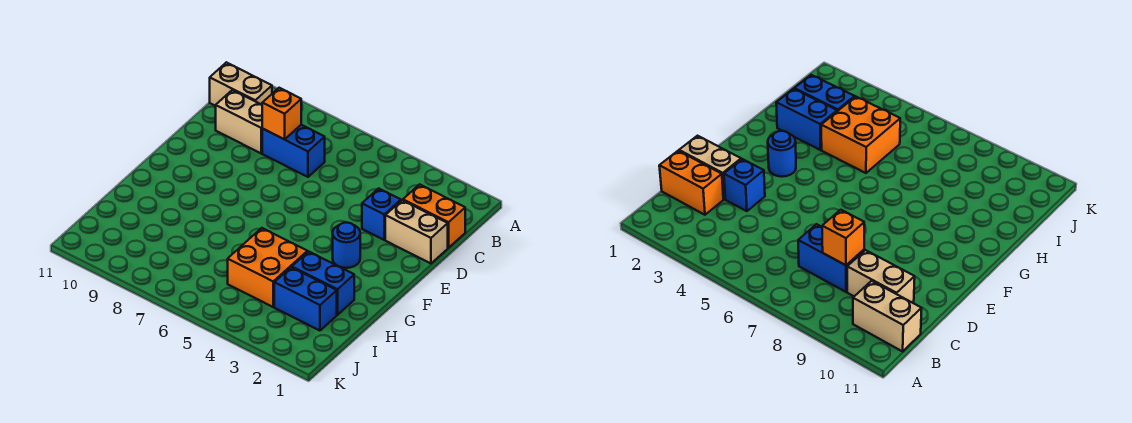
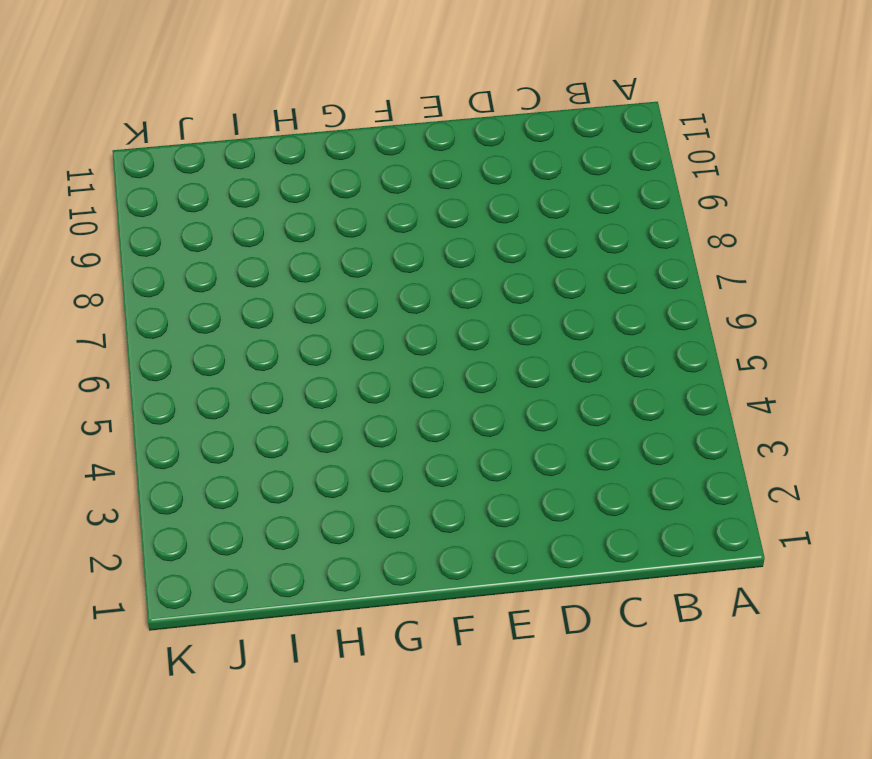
none -> tan 1x2 brick [210,62,272,106]
none -> orange 1x2 brick [403,184,465,248]

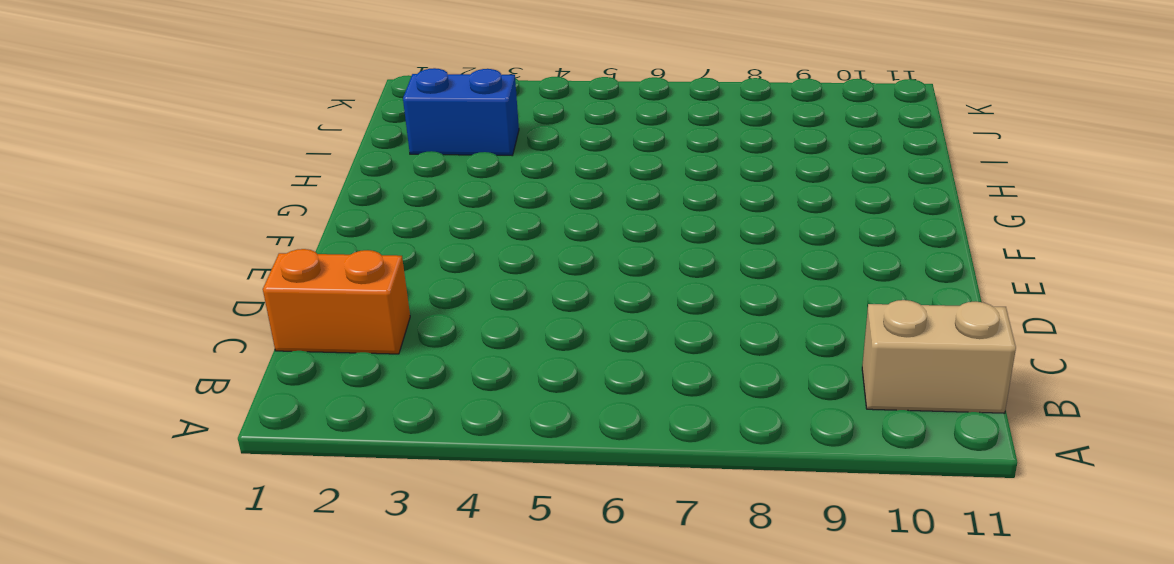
none -> blue 1x2 brick [262,125,325,177]
none -> tan 1x2 brick [216,90,263,153]

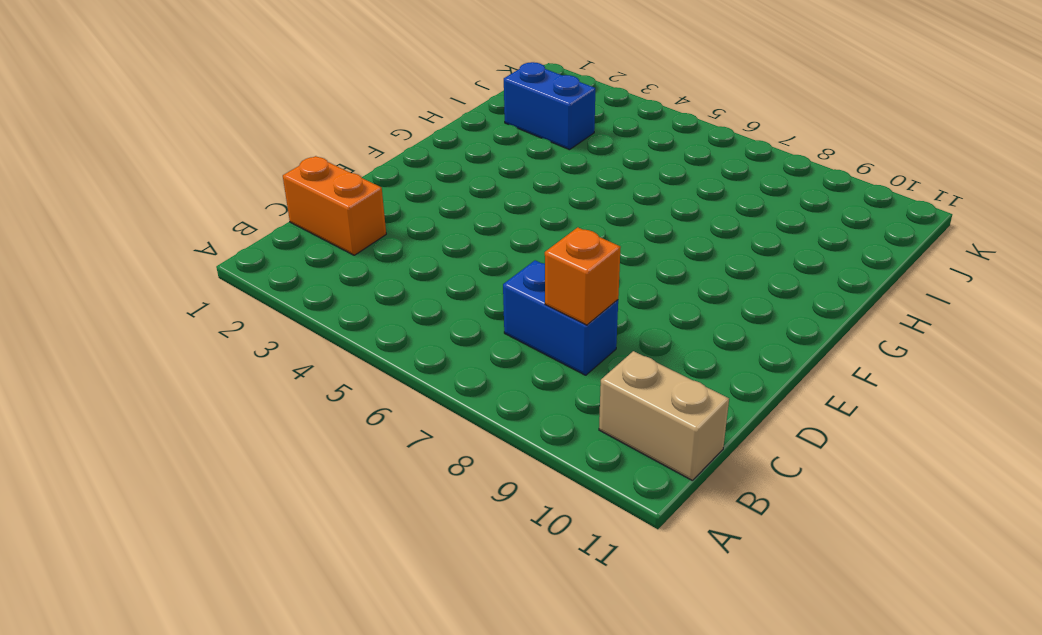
none -> tan 1x2 brick [216,90,263,153]
none -> tan 1x2 brick [385,200,448,263]

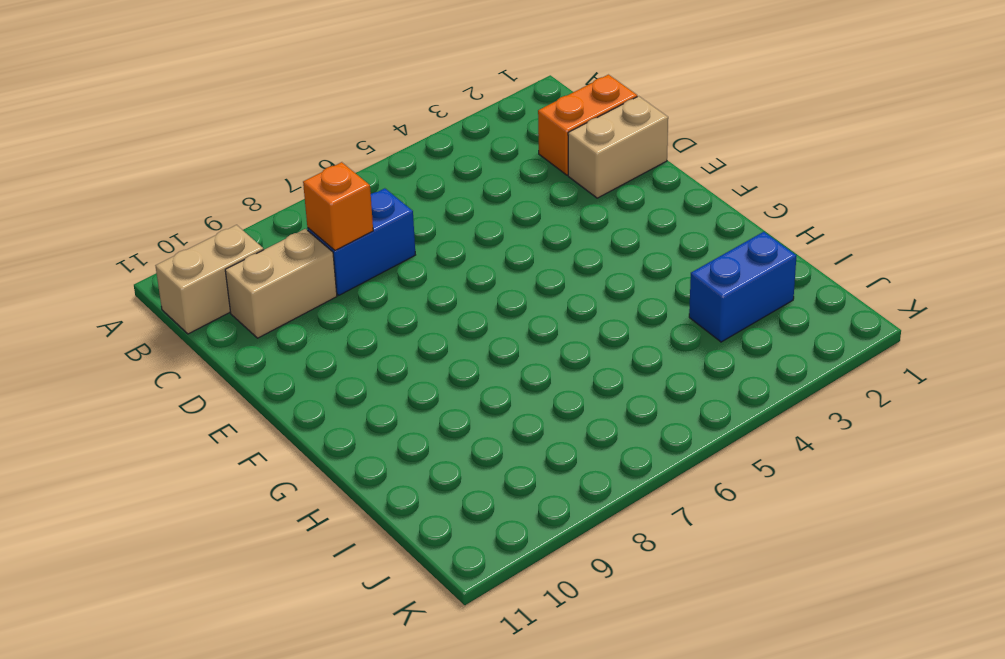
none -> blue 1x1 brick [362,188,401,240]
none -> blue 1x1 round brick [333,223,360,268]

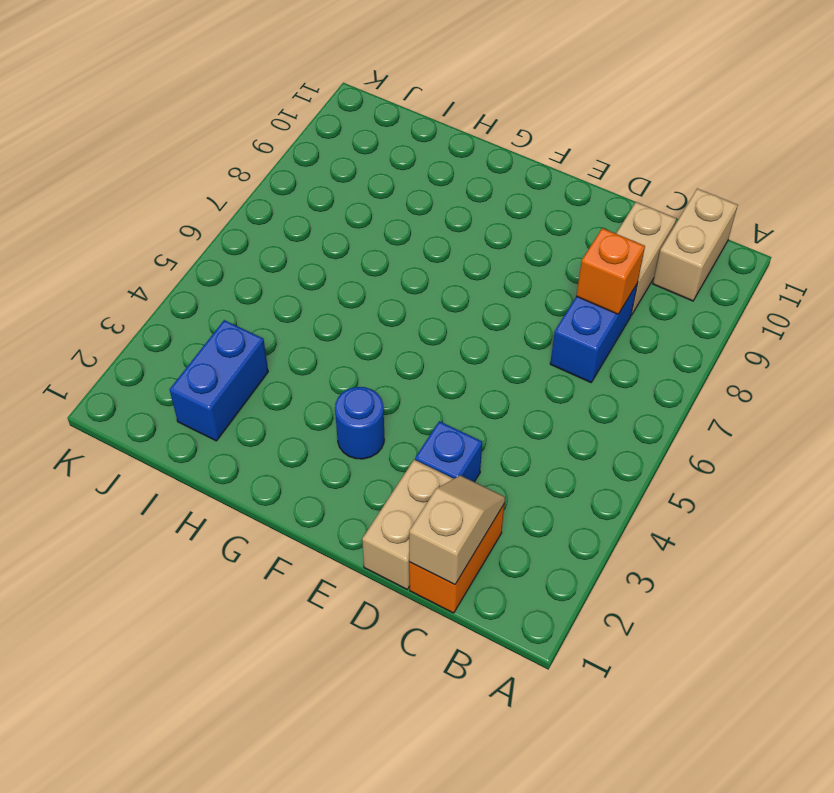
tan 1x2 slope [409,475,505,585] -> none
none -> blue 1x2 brick [292,251,354,315]
none -> orange 2x2 brick [228,228,307,307]

